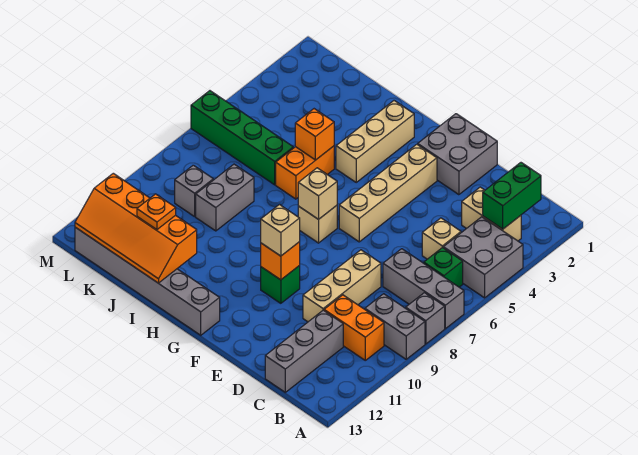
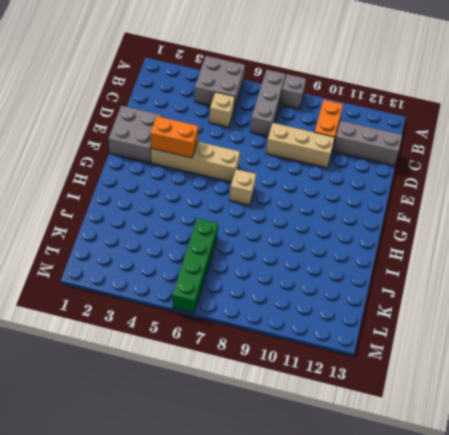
orange 1x2 brick [151,116,198,158] -> orange 1x2 brick moved to [276,146,334,199]
none -> grey 1x2 brick [365,294,425,359]
none -> tan 1x2 brick [462,187,521,241]
none -> green 1x1 brick [424,247,463,287]

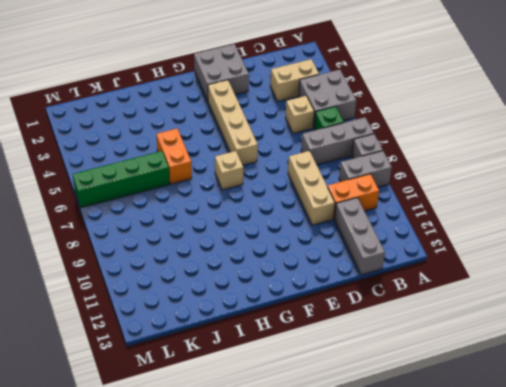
none -> green 1x1 brick [261,266,300,303]
none -> grey 1x6 brick [75,227,220,335]
none -> tan 1x3 brick [336,101,414,182]

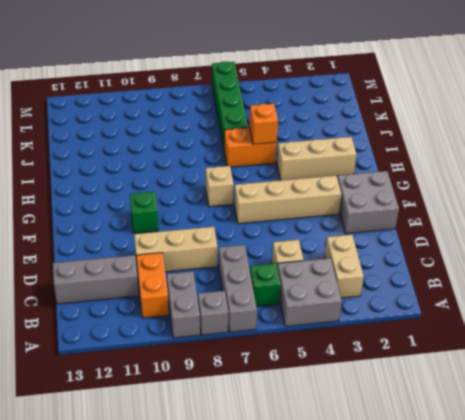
none -> grey 1x6 brick [75,227,220,335]
none -> grey 1x2 brick [196,164,254,231]
none -> grey 1x1 brick [175,165,213,217]

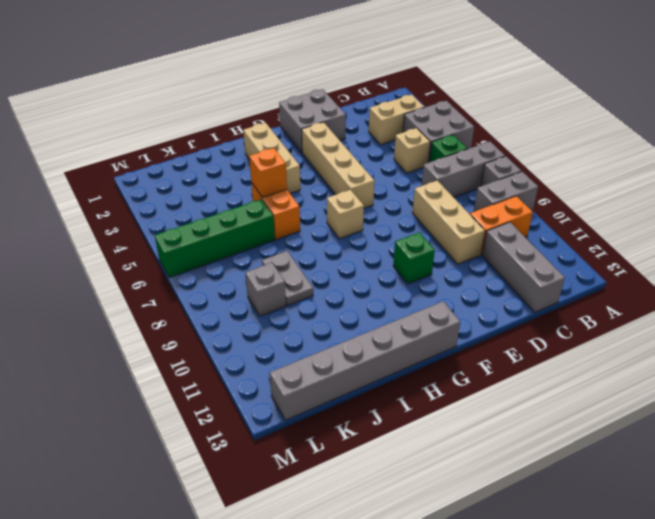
grey 1x2 plate [262,251,313,305] -> grey 1x2 brick [196,164,254,231]
none -> green 1x2 brick [483,163,541,229]
none -> orange 1x1 brick [261,242,300,280]
none -> tan 1x1 brick [298,168,337,219]

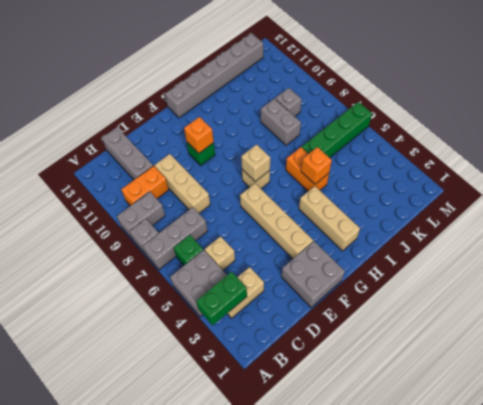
green 1x2 brick [196,272,247,325] -> green 1x2 brick turned to [483,163,541,229]
none -> orange 2x4 slope [75,173,197,283]
none -> tan 1x1 brick [261,205,300,256]
none -> orange 1x1 plate [137,194,176,230]

